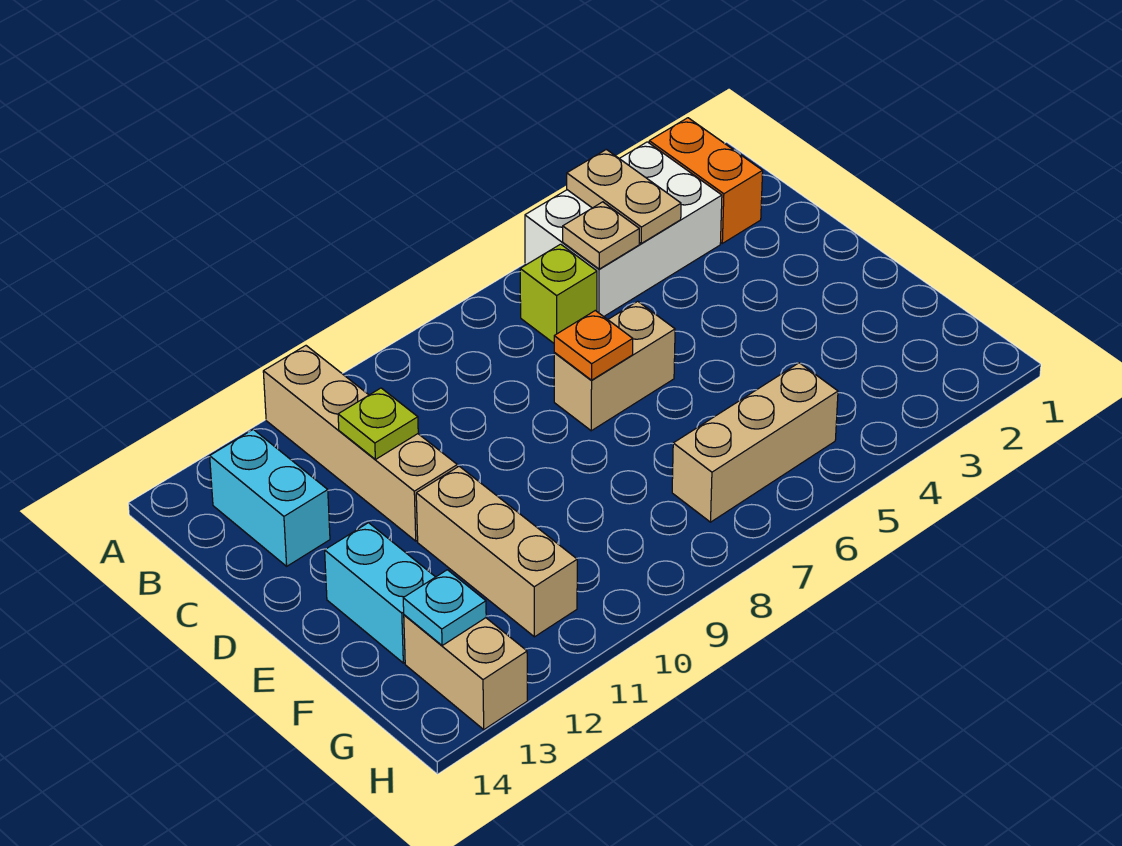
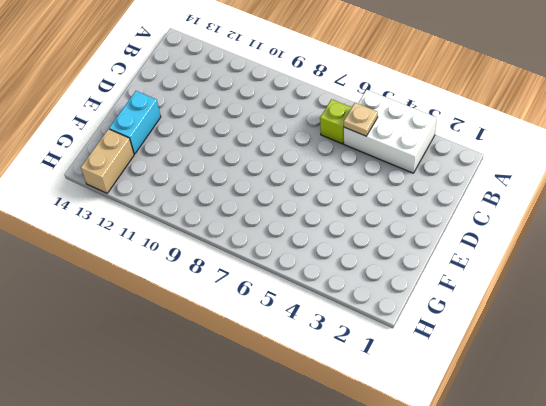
none -> orange 1x2 brick [649,118,763,243]
none -> tan 1x4 brick [263,346,457,541]
none -> cyan 1x2 brick [210,429,330,566]

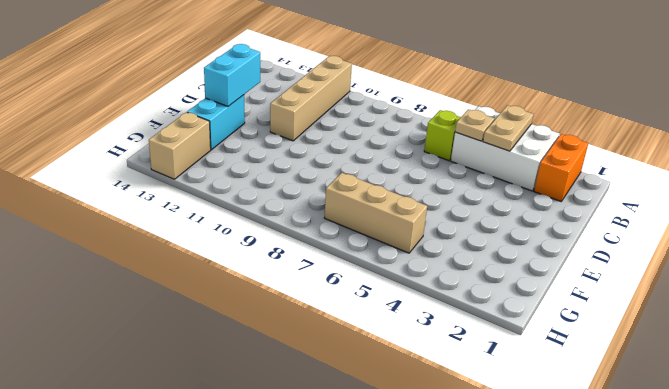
cyan 1x2 brick [204,44,260,106] -> cyan 1x2 brick moved to [210,429,330,566]
none -> tan 1x2 brick [554,301,675,431]
none -> tan 1x3 brick [416,466,577,637]
none -> lime 1x1 plate [338,388,418,459]

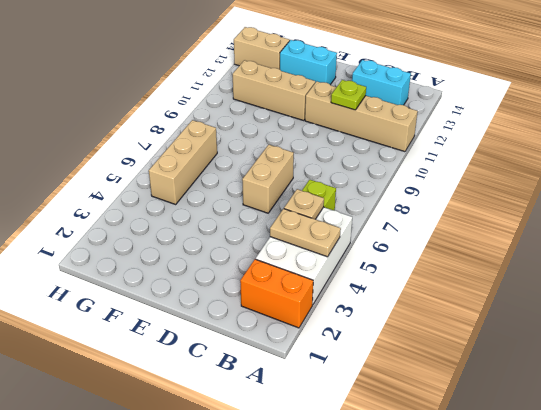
none -> orange 1x1 plate [554,311,633,380]
none -> cyan 1x1 plate [403,570,486,646]

